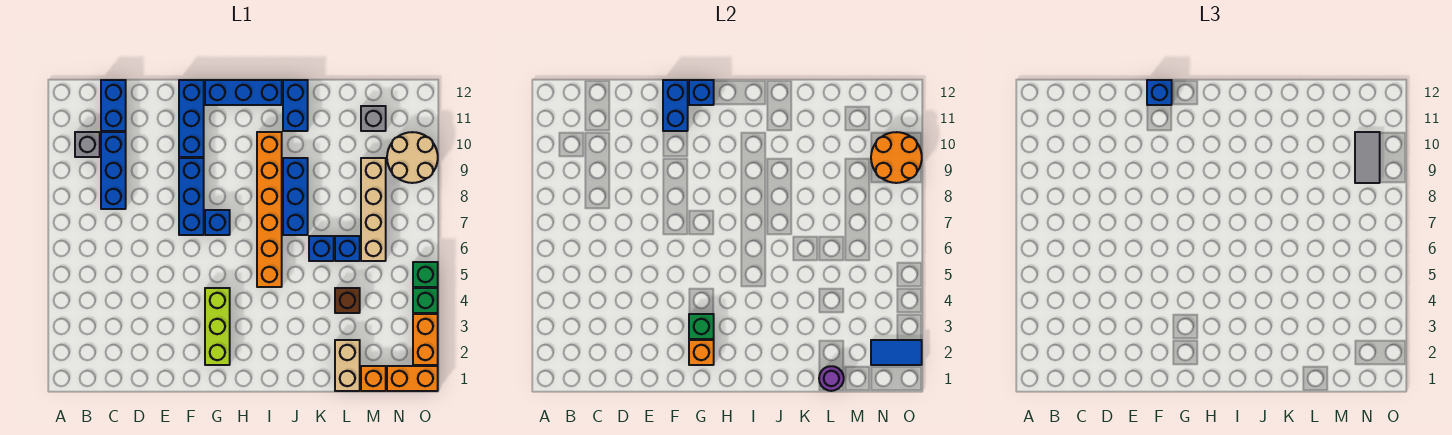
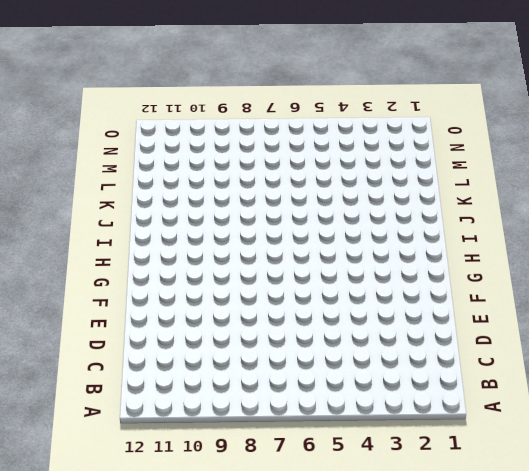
none -> grey 1x1 brick [75,132,100,157]
none -> blue 1x3 brick [101,132,126,209]
none -> blue 1x2 brick [101,80,126,131]
none -> blue 1x3 brick [179,158,204,235]

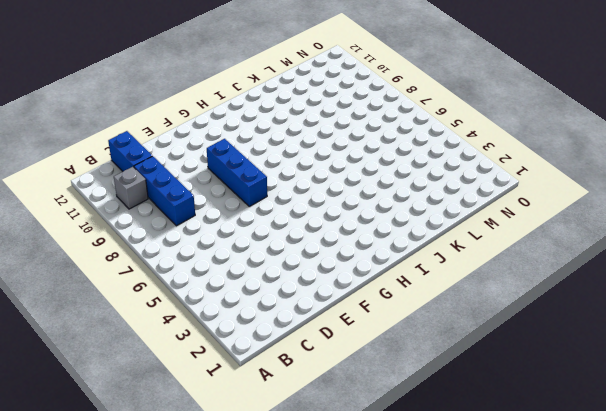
none -> blue 1x3 brick [179,80,204,157]
none -> lime 1x3 brick [205,288,230,365]
none -> blue 1x1 brick [205,210,230,235]
none -> blue 1x3 brick [205,80,282,105]

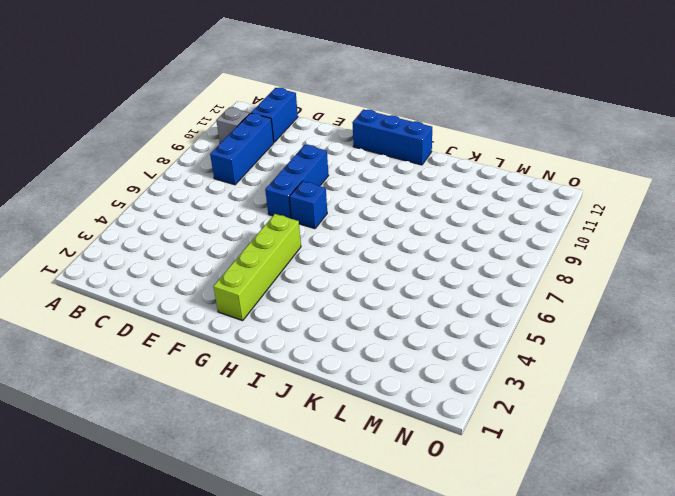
lime 1x4 brick [213,214,301,321] -> lime 1x3 brick [205,288,230,365]
none -> blue 1x3 brick [179,80,204,157]
none -> orange 1x6 brick [257,132,282,287]
none -> blue 1x3 brick [283,158,308,235]
none -> blue 1x2 brick [283,80,308,131]

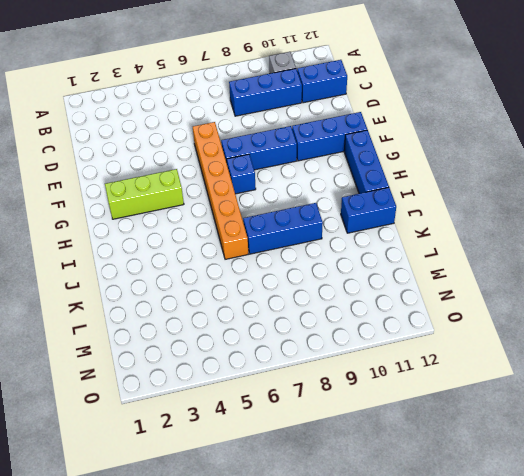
orange 1x6 brick [193,122,248,259] -> orange 1x6 brick turned to [257,132,282,287]
none -> blue 1x1 brick [309,236,334,261]
none -> tan 1x2 brick [335,340,360,391]
none -> brown 1x1 brick [335,288,360,313]
none -> blue 1x1 brick [335,236,360,261]

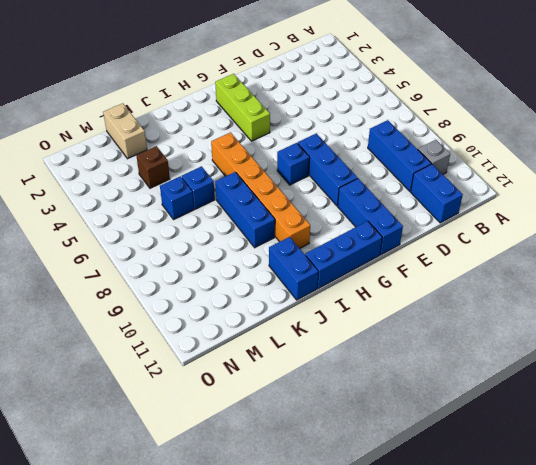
none -> orange 1x1 brick [361,366,386,391]
none -> tan 1x4 brick [361,158,386,261]
none -> grey 1x1 brick [361,106,386,131]
none -> orange 1x2 brick [387,366,438,391]

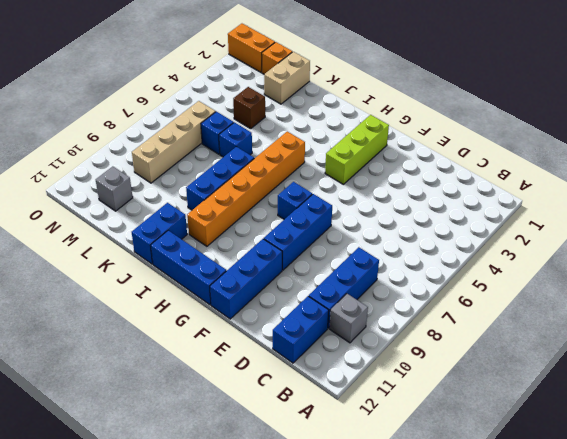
none -> tan 2x2 round brick [387,132,438,183]
none -> orange 1x2 brick [413,314,438,365]
none -> green 1x1 brick [413,288,438,313]
none -> green 1x1 brick [413,262,438,287]

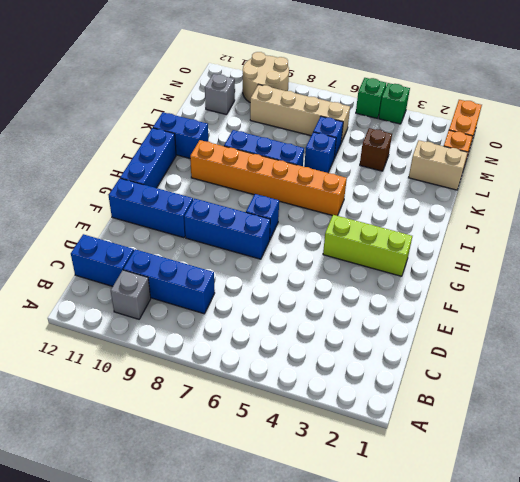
none -> orange 1x2 brick [413,314,438,365]
none -> blue 1x2 brick [663,80,688,131]
none -> orange 1x1 brick [689,340,714,365]
none -> green 1x1 brick [689,314,714,339]

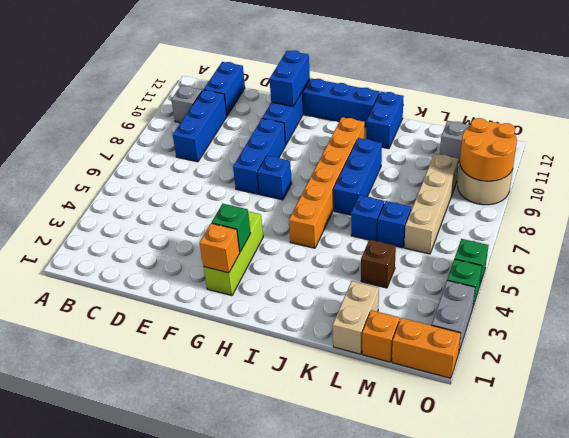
grey 1x2 brick [432,281,475,354] -> orange 1x2 brick [413,314,438,365]
none -> blue 1x1 brick [689,80,714,105]
none -> purple 1x1 round brick [819,366,844,391]
none -> blue 1x2 tile [871,340,922,365]
none -> blue 1x1 brick [1147,80,1172,105]

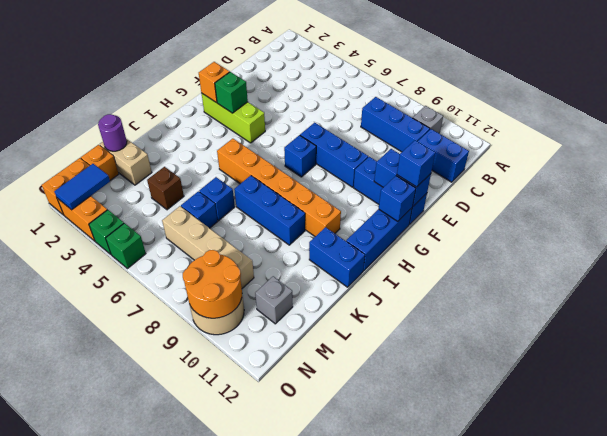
none -> grey 1x2 tile [1355,132,1380,183]

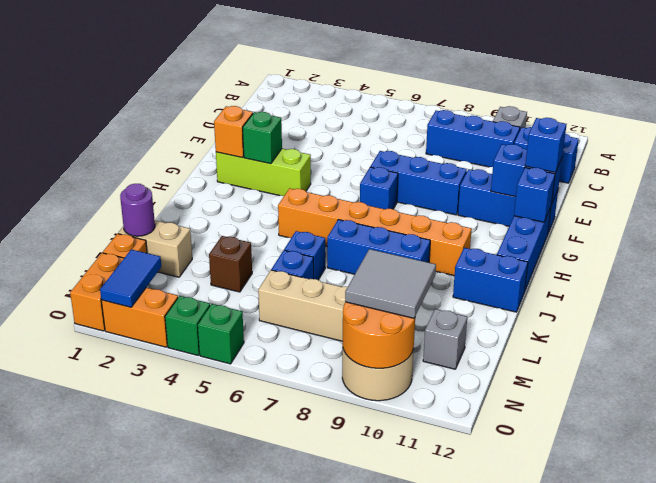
grey 2x2 tile [345,249,436,318] -> grey 1x2 tile [1355,132,1380,183]

